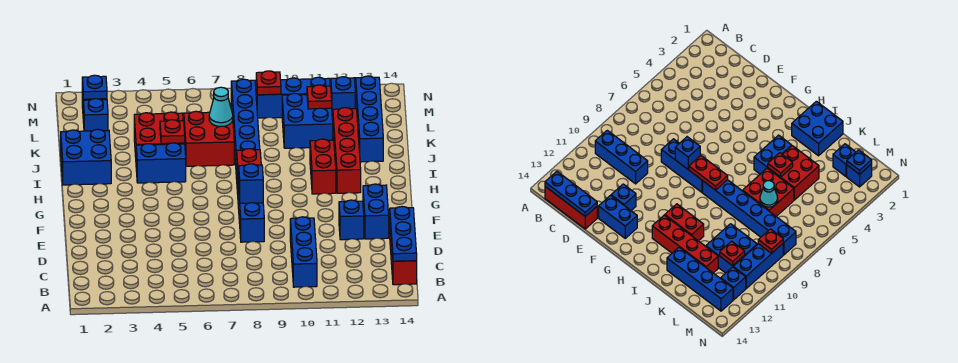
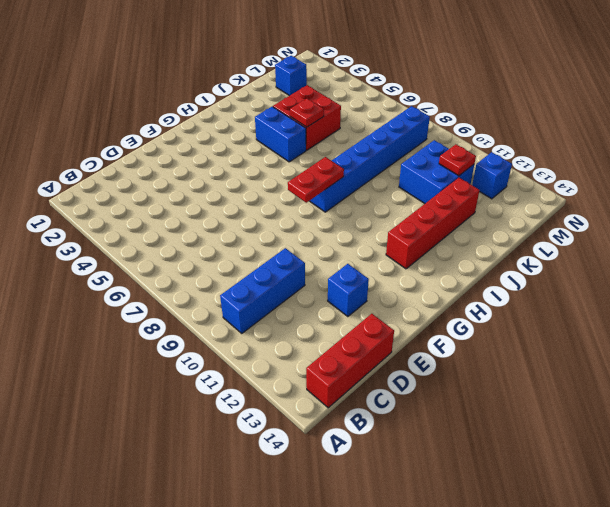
none -> blue 1x3 brick [238,185,264,242]
none -> blue 1x2 brick [363,184,389,239]
none -> red 1x2 brick [310,139,336,194]

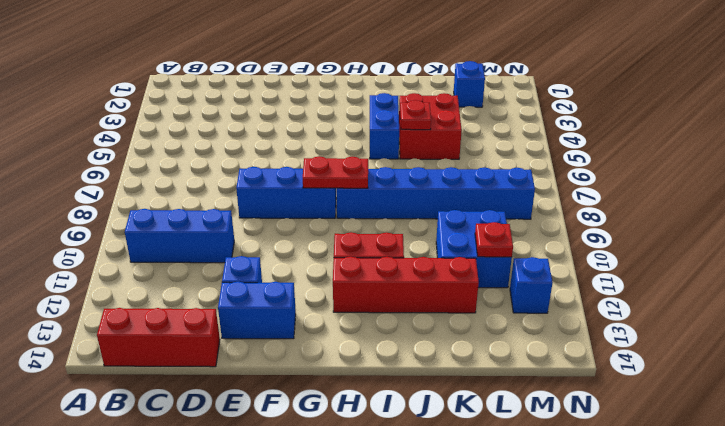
none -> blue 2x2 brick [61,129,111,185]
none -> red 2x2 brick [184,111,234,166]
none -> blue 1x4 brick [356,76,383,162]

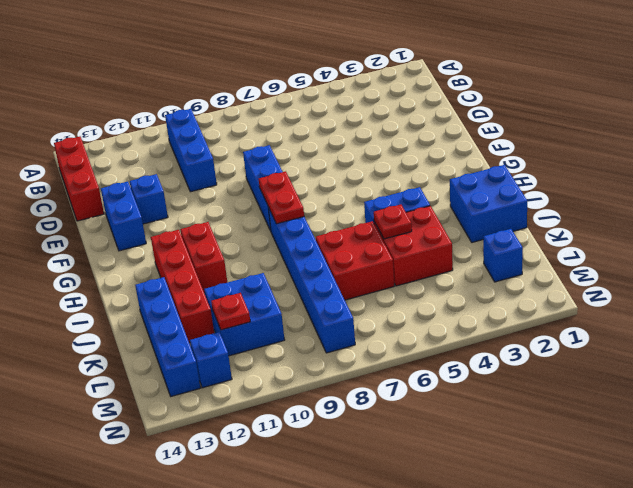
none -> blue 1x1 brick [847,164,872,187]
none -> blue 1x3 brick [256,77,330,118]
none -> blue 1x3 plate [390,207,417,261]

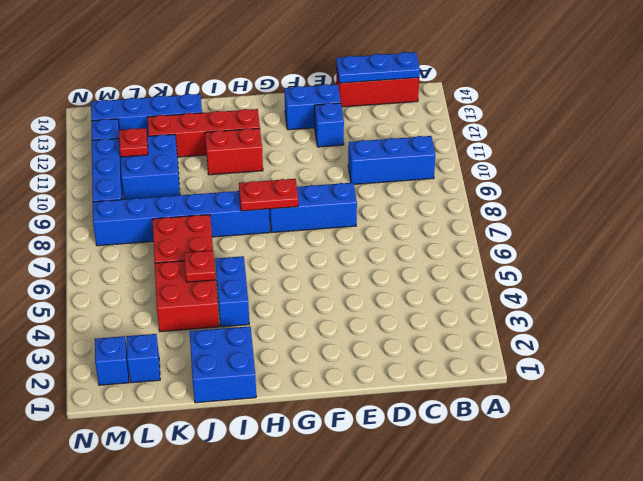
none -> blue 1x1 brick [239,164,263,203]
none -> cyan 1x1 cone [209,87,233,126]
none -> blue 1x1 plate [82,75,107,99]

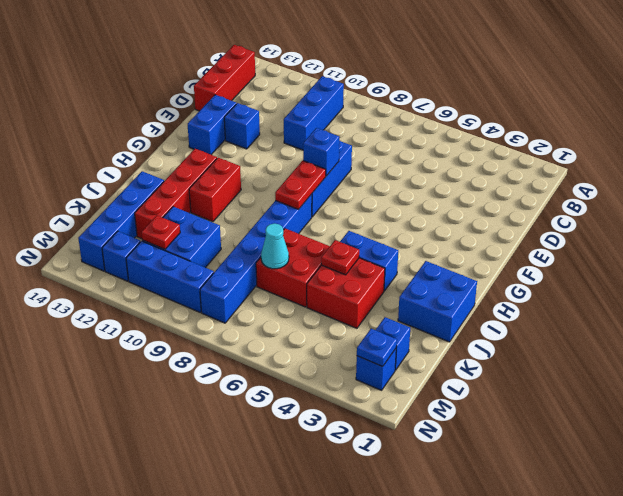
none -> blue 1x3 plate [390,207,417,261]
none -> red 1x1 plate [256,71,281,95]

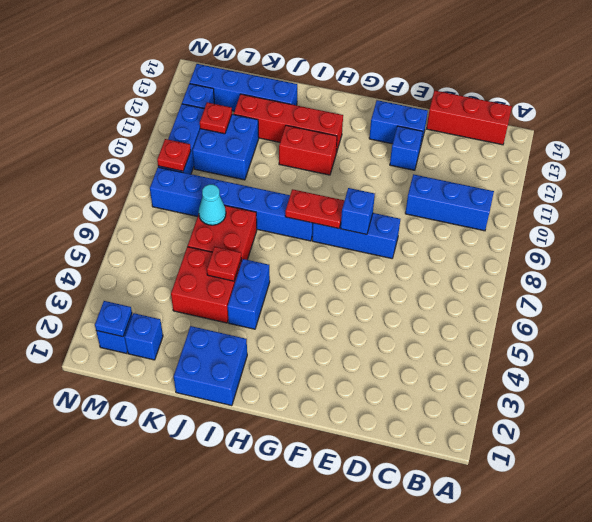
none -> blue 1x3 plate [390,207,417,261]

